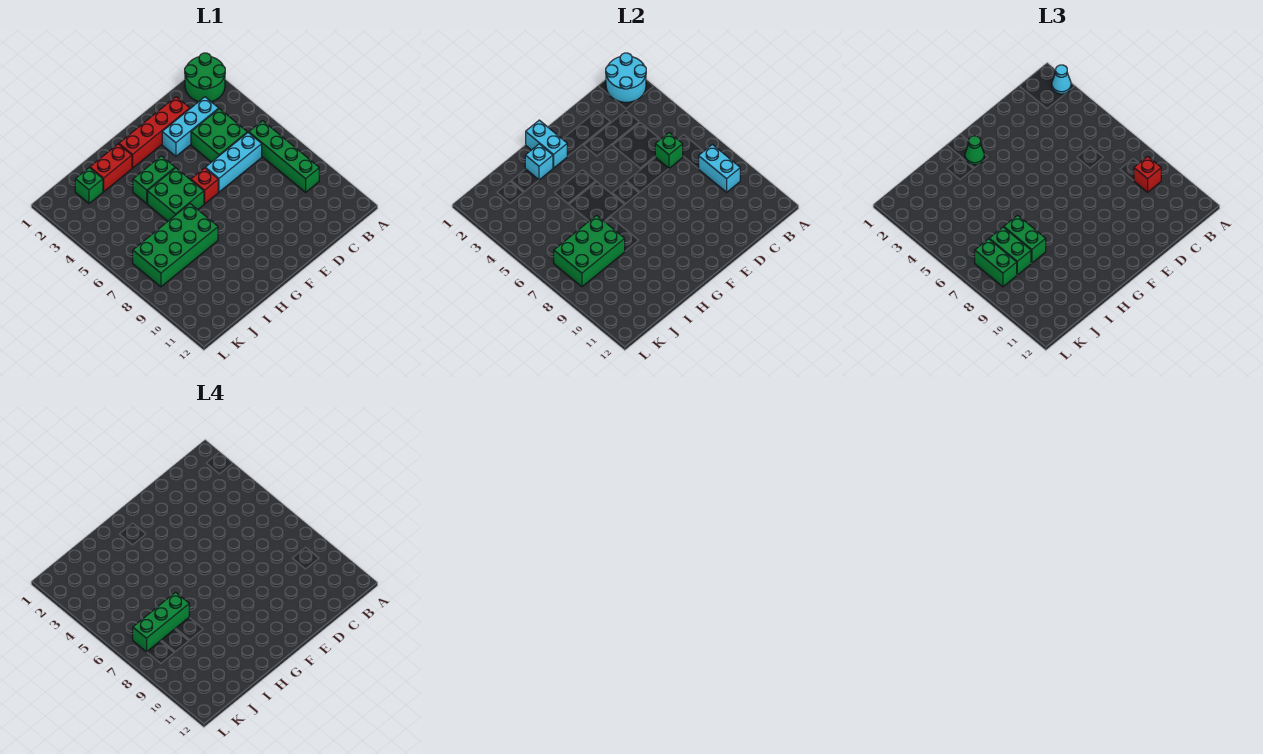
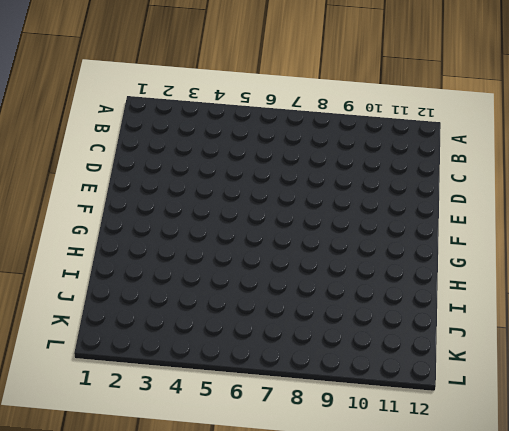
none -> green 2x2 round brick [185,53,225,102]
none -> green 1x4 brick [249,121,319,192]
none -> cyan 1x3 brick [162,97,219,156]

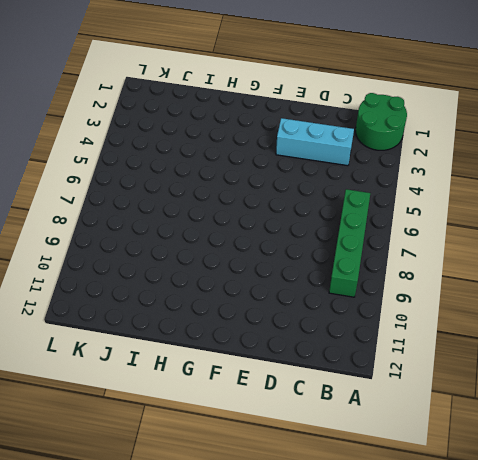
none -> green 2x2 brick [191,109,247,162]
none -> cyan 1x3 brick [205,133,262,192]
none -> red 1x4 brick [119,97,190,168]

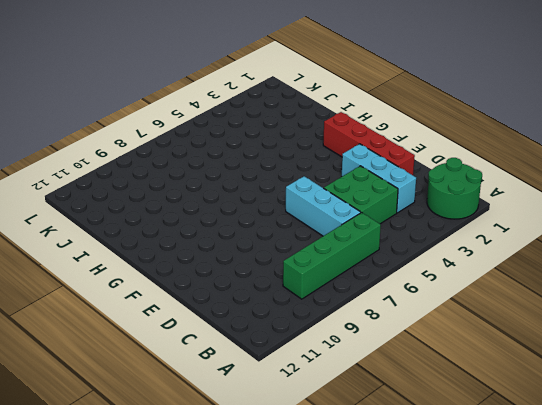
none -> red 1x1 brick [191,168,218,204]
none -> green 1x2 brick [133,156,175,204]
none -> green 2x2 brick [148,168,204,221]

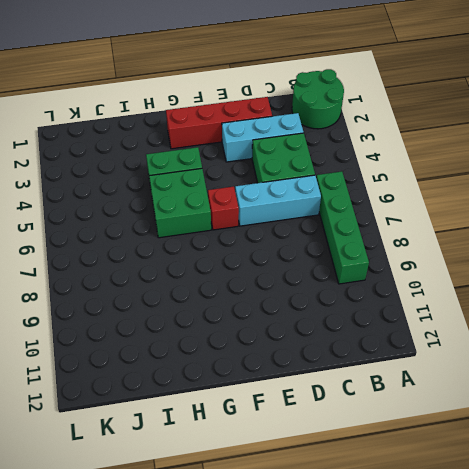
none -> red 1x2 brick [90,144,132,192]
none -> green 2x4 brick [133,204,218,287]
none -> green 1x1 brick [75,168,103,203]

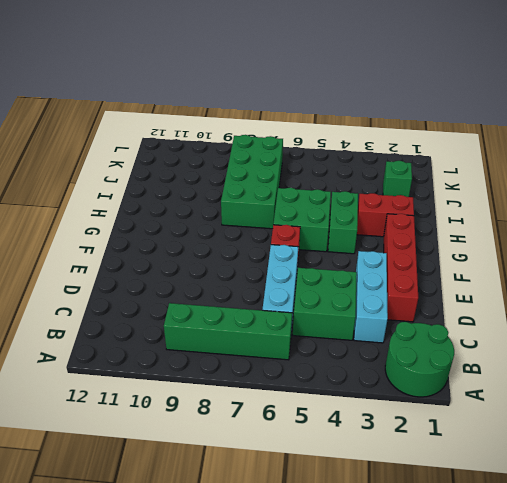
red 1x2 brick [357,193,414,237] -> red 1x2 brick turned to [90,144,132,192]
none -> cyan 2x2 round brick [606,53,646,102]
none -> cyan 1x2 brick [699,144,740,192]
none -> green 1x1 brick [655,133,683,168]

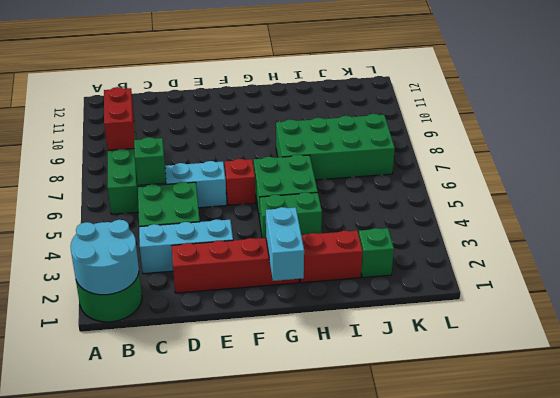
red 1x2 brick [104,87,135,150] -> cyan 1x2 brick [699,144,740,192]
none -> cyan 1x1 brick [525,144,553,180]
none -> green 2x3 brick [554,215,625,287]
none -> cyan 1x1 cone [1052,65,1071,94]

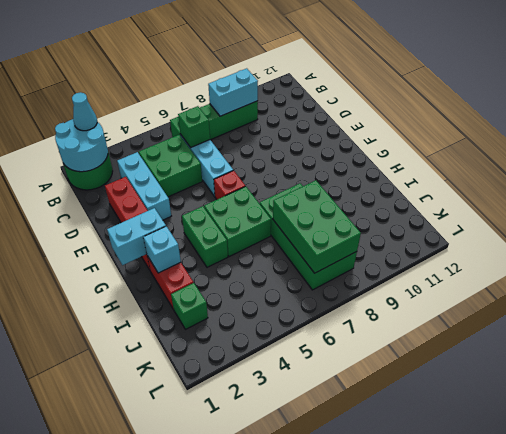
none -> red 1x1 brick [1134,156,1161,192]
none -> green 1x1 cone [965,136,984,165]
none -> green 1x2 brick [1004,215,1046,263]

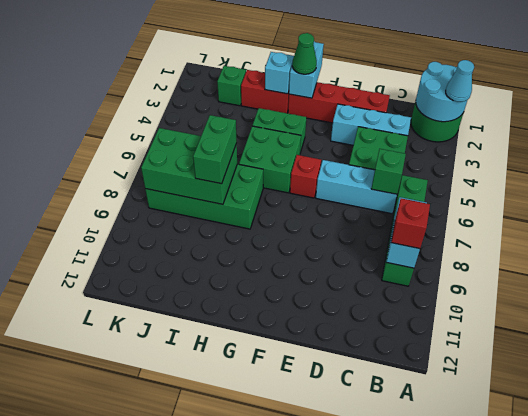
none -> green 1x2 brick [989,227,1031,275]
none -> green 1x2 brick [975,239,1017,287]
none -> green 1x3 brick [133,592,189,652]

